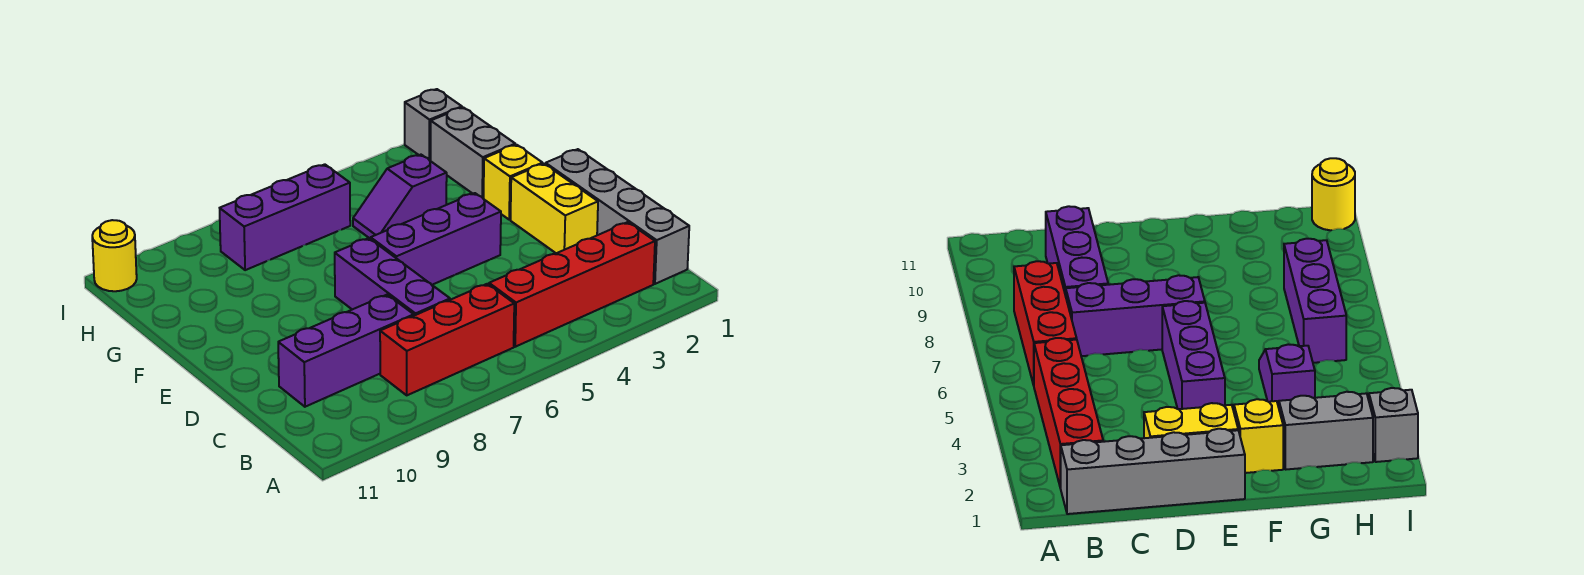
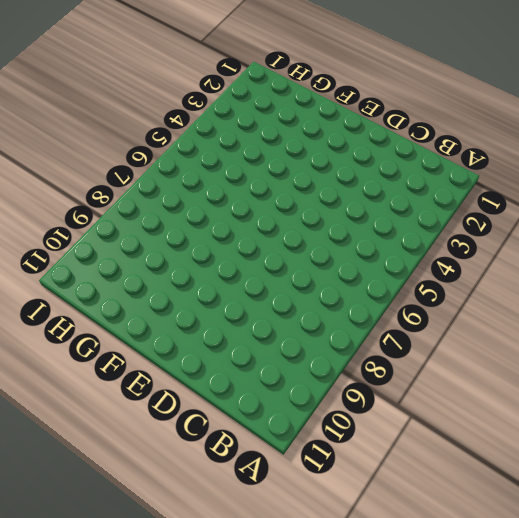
none -> grey 1x4 brick [546,149,689,284]
none -> red 1x4 brick [489,222,655,347]
none -> red 1x3 brick [380,284,514,395]

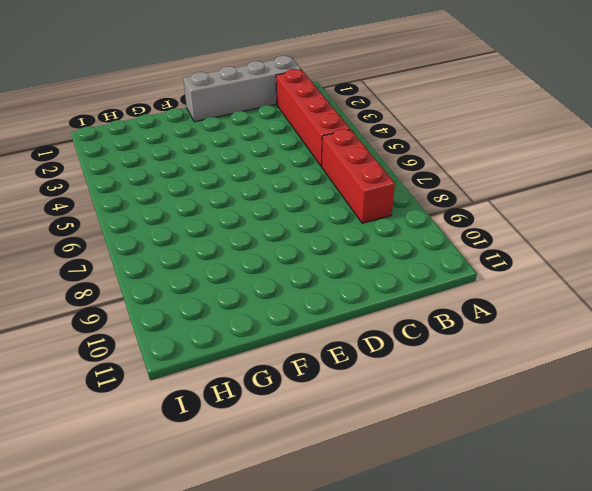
none -> purple 1x3 brick [335,238,450,316]
none -> purple 1x3 brick [278,295,414,407]
none -> yellow 1x2 brick [511,164,598,253]

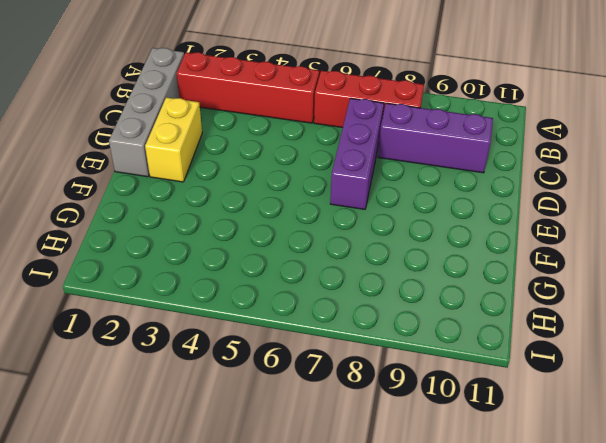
none -> purple 1x3 brick [371,193,501,285]
none -> yellow 1x1 brick [484,145,543,220]
none -> grey 1x2 brick [431,107,515,199]

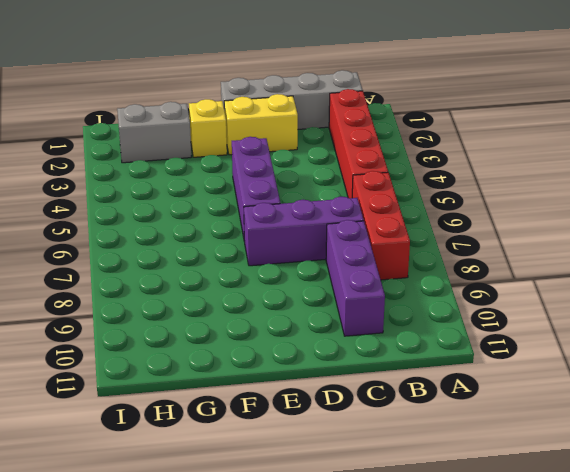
none -> purple 1x2 slope [353,155,447,239]
none -> purple 1x3 brick [220,164,350,270]
none -> grey 1x1 brick [405,89,462,161]

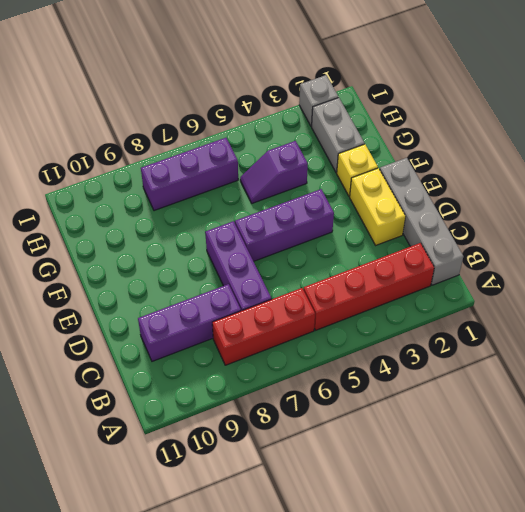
none -> yellow 1x1 round brick [92,220,137,291]

